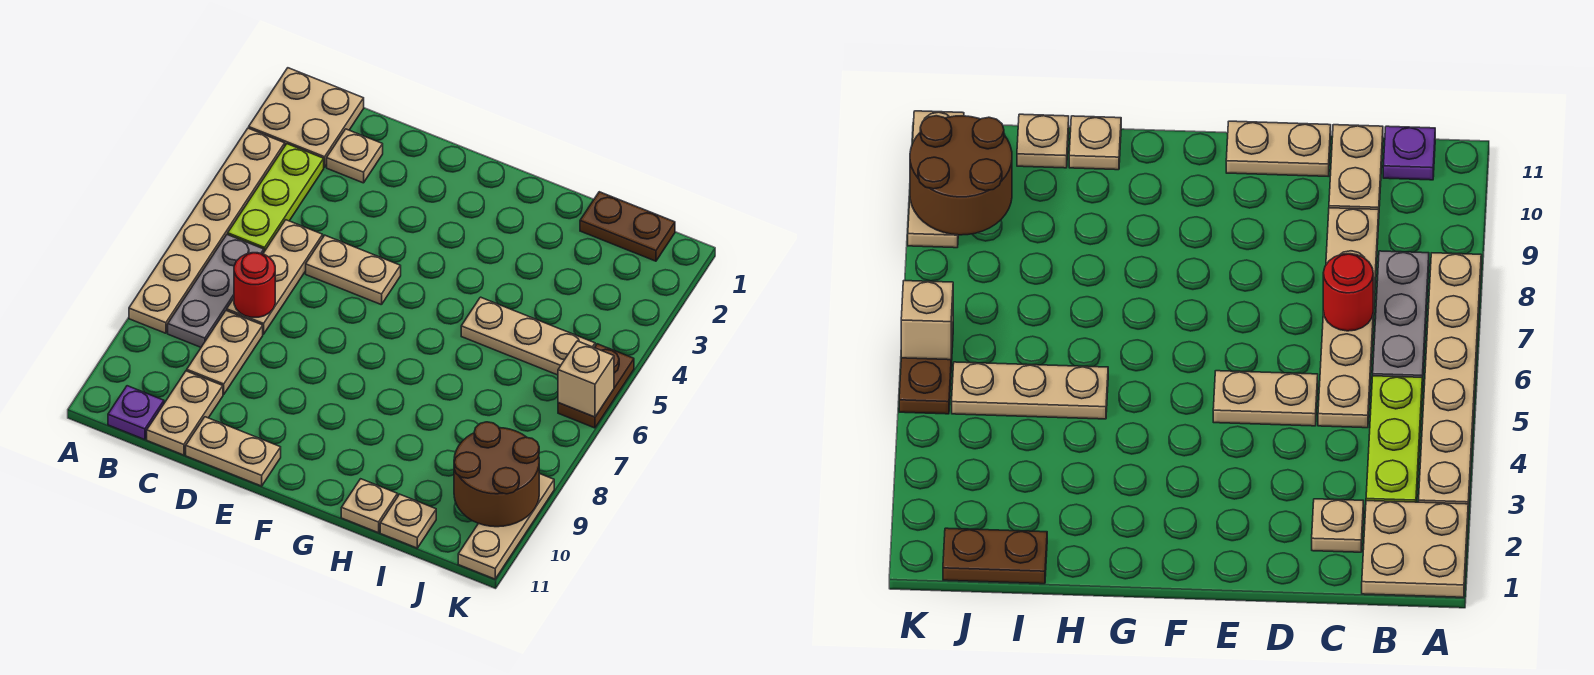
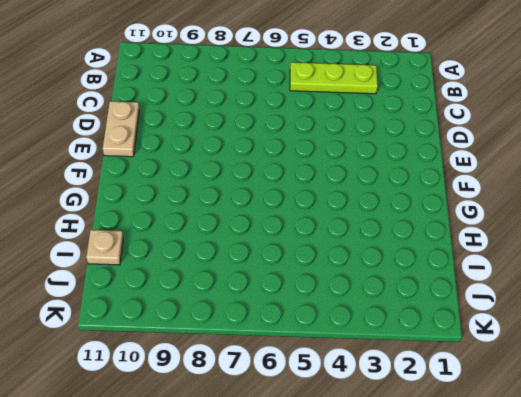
none -> tan 2x2 plate [249,68,364,167]
none -> tan 1x6 plate [129,128,285,333]
none -> grey 1x3 plate [168,234,264,347]

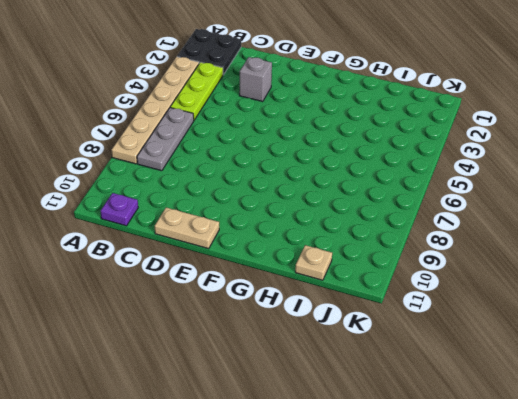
black 2x2 plate [177,29,241,75] -> tan 2x2 plate [249,68,364,167]
grey 1x1 brick [239,57,272,102] -> none
none -> tan 1x1 plate [327,129,383,183]
none -> tan 1x3 plate [227,220,323,334]
none -> tan 1x2 plate [187,310,263,395]

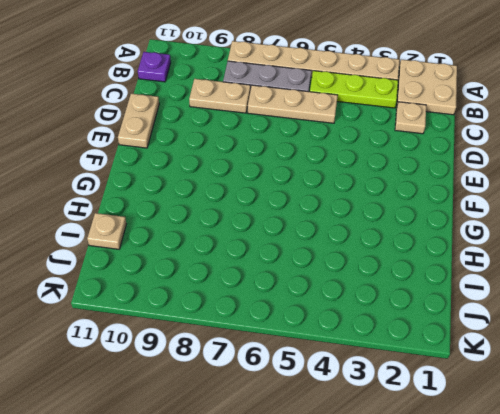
none -> tan 1x2 plate [147,371,223,455]
none -> tan 1x2 plate [306,235,401,305]
none -> tan 1x3 plate [461,297,595,375]

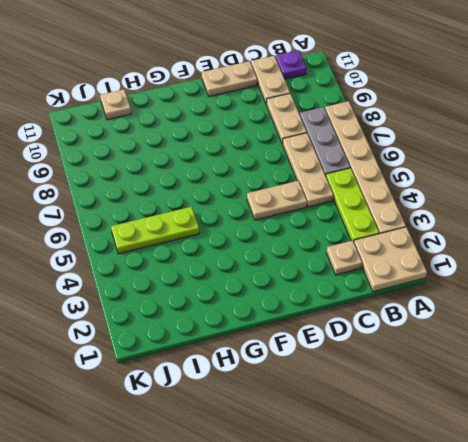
lime 1x3 plate [111,207,199,254] -> tan 1x3 plate [461,297,595,375]
none -> tan 1x1 plate [341,479,398,533]
none -> brown 1x2 plate [580,192,675,261]
none -> brown 1x2 plate [558,344,634,428]

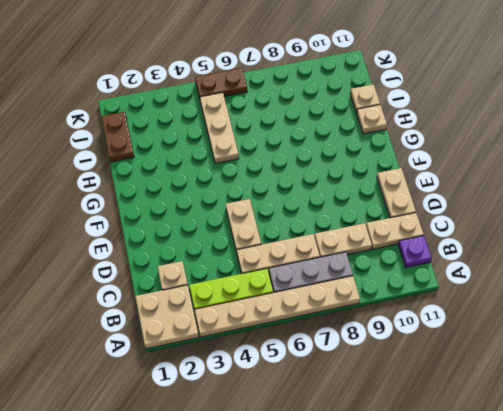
none -> tan 1x3 plate [458,474,554,579]
none -> red 1x1 round brick [234,253,275,317]
none -> brown 2x2 round brick [454,422,539,527]

